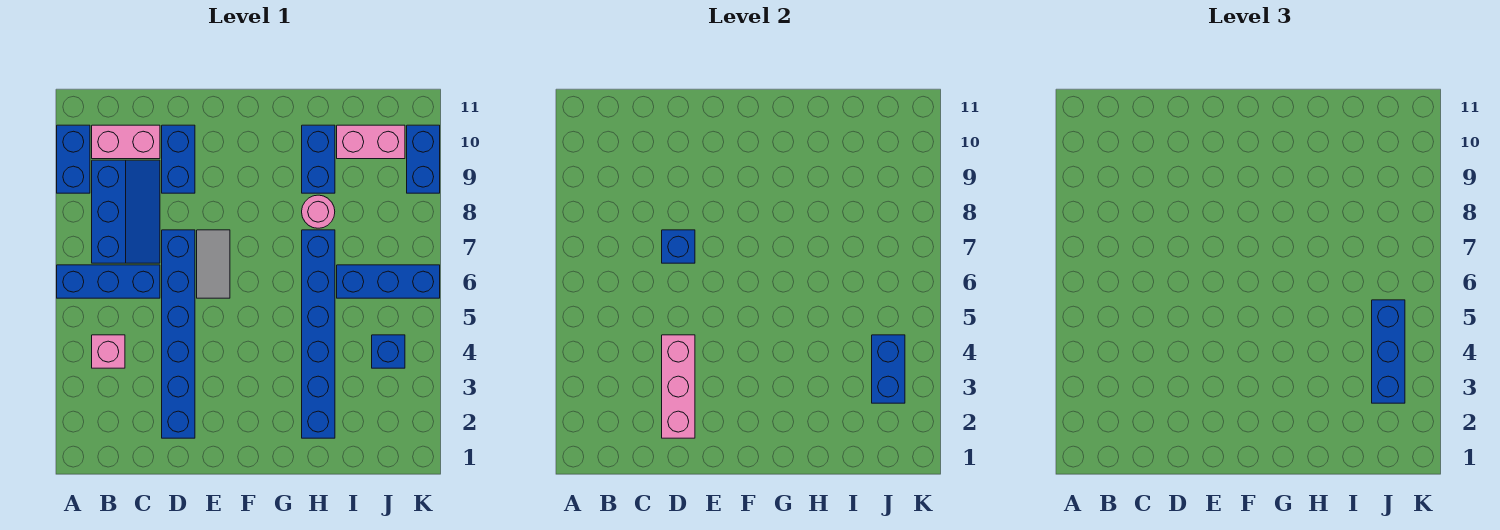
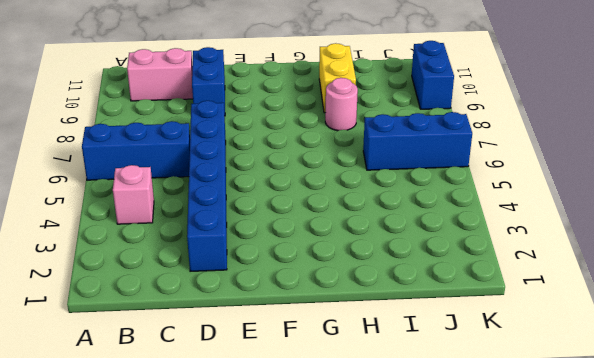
yellow 1x2 brick [319,43,356,113] -> blue 1x2 brick [302,125,335,193]
none -> blue 1x2 brick [57,125,90,193]
none -> blue 2x3 slope [92,160,160,263]
none -> grey 1x2 tile [197,230,230,298]

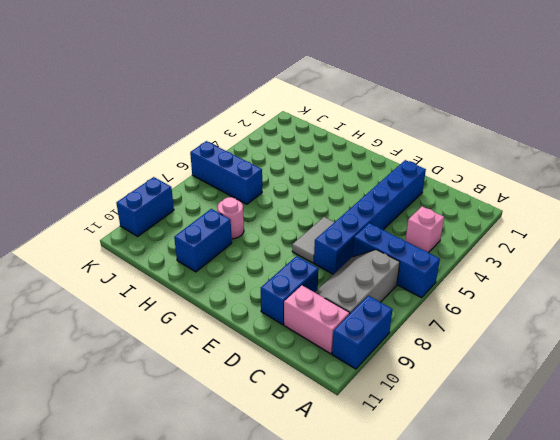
grey 2x3 slope [315,250,400,313] -> blue 2x3 slope [92,160,160,263]
none -> blue 1x6 brick [302,230,335,438]
none -> pink 1x2 brick [337,125,405,159]
none -> blue 1x1 brick [372,335,405,368]

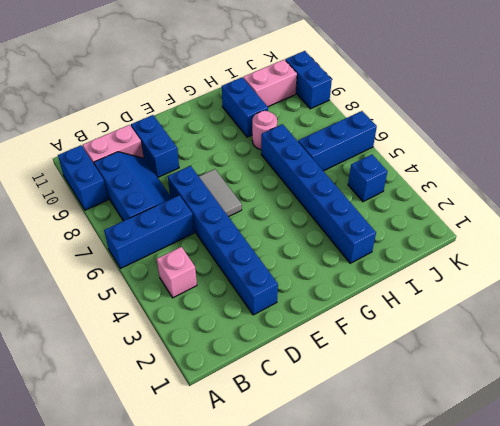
none -> pink 1x3 brick [662,335,695,438]
none -> blue 1x1 brick [662,230,695,263]
none -> blue 1x2 brick [872,335,905,403]

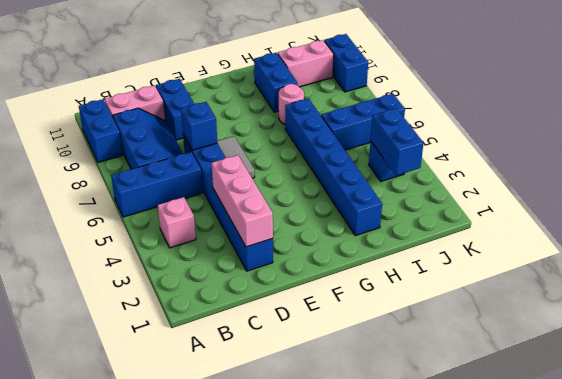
none -> blue 1x3 brick [1372,300,1405,403]

